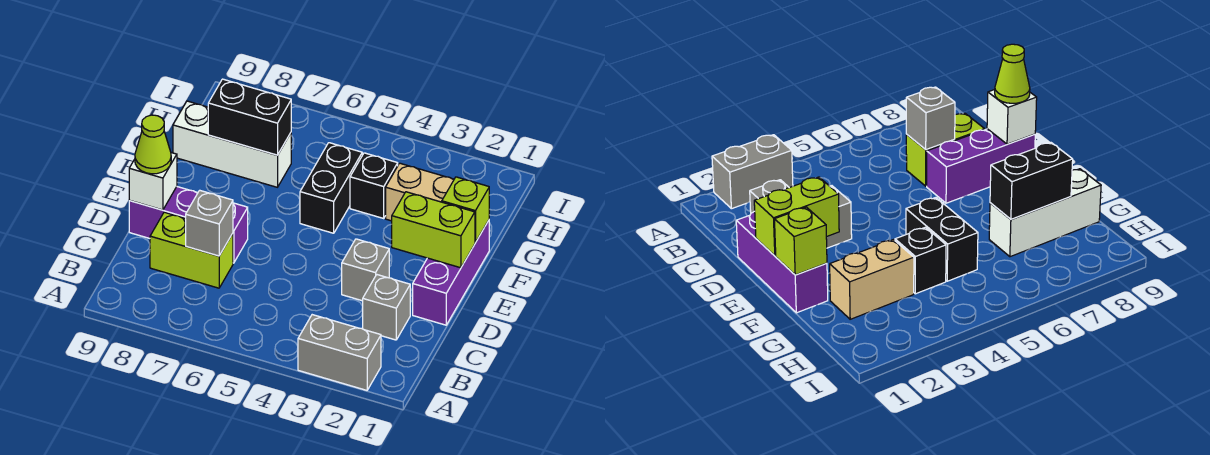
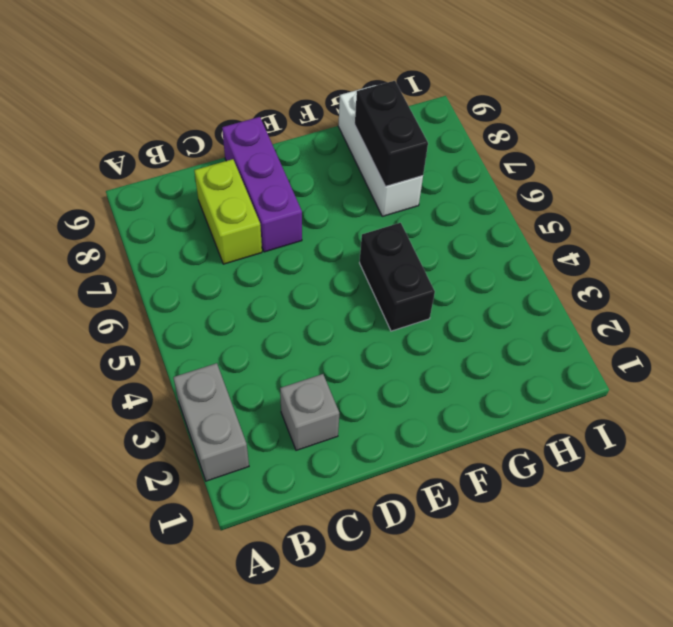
black 1x2 brick [360,223,435,331] -> black 1x2 brick turned to [300,143,362,233]
none -> purple 1x3 brick [413,220,489,325]
none -> grey 1x1 brick [342,239,389,301]
none -> tan 1x2 brick [386,163,454,221]

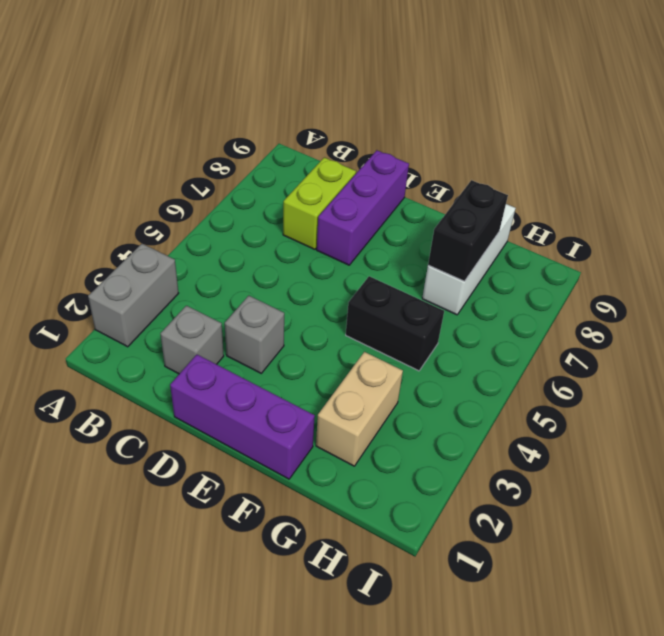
none -> black 1x1 brick [350,153,398,218]
none -> grey 1x1 brick [186,190,233,256]
none -> white 1x1 brick [129,153,177,210]

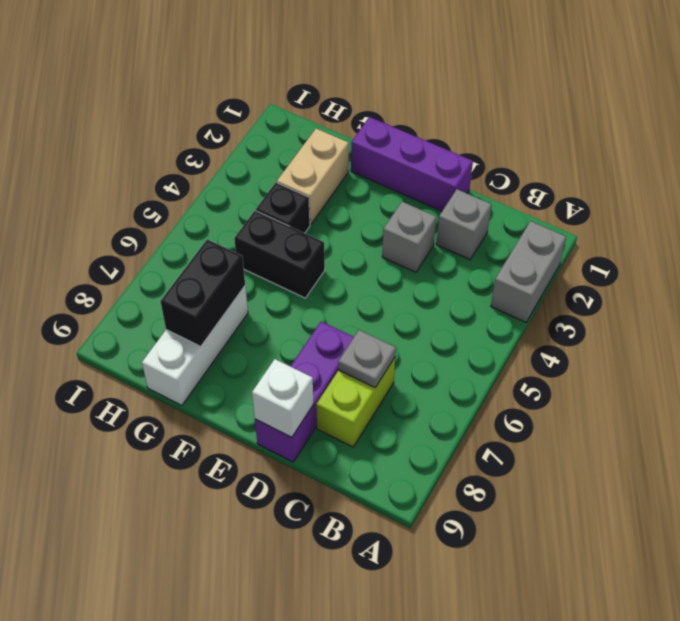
grey 1x1 plate [338,330,396,387] -> grey 1x1 brick [186,190,233,256]
none -> lime 1x2 brick [392,192,475,268]
none -> lime 1x1 brick [442,177,489,243]
none -> lime 1x1 cone [135,115,171,174]

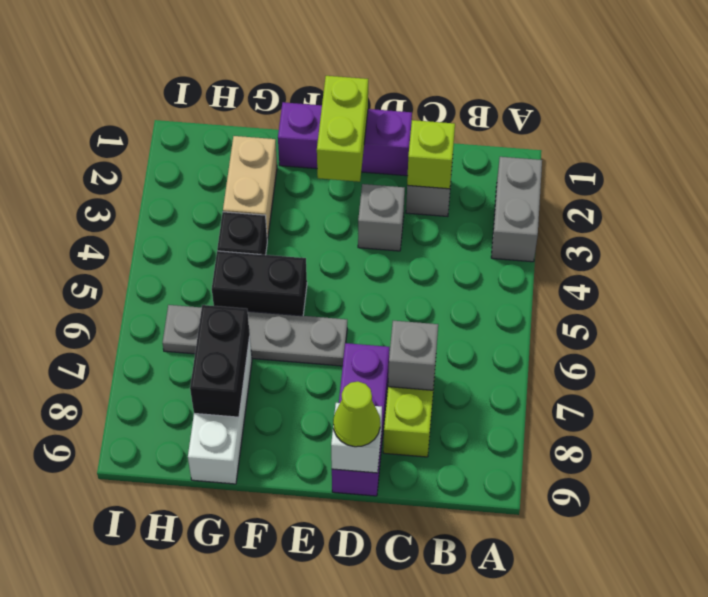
lime 1x1 brick [407,120,455,189] -> lime 1x1 brick moved to [442,177,489,243]
grey 1x4 plate [163,305,347,366] -> none

